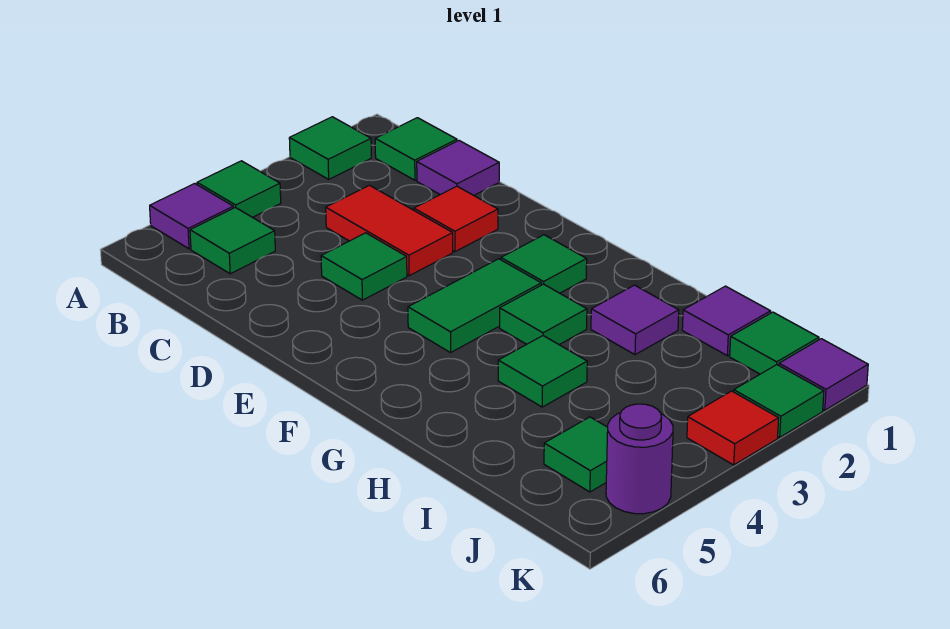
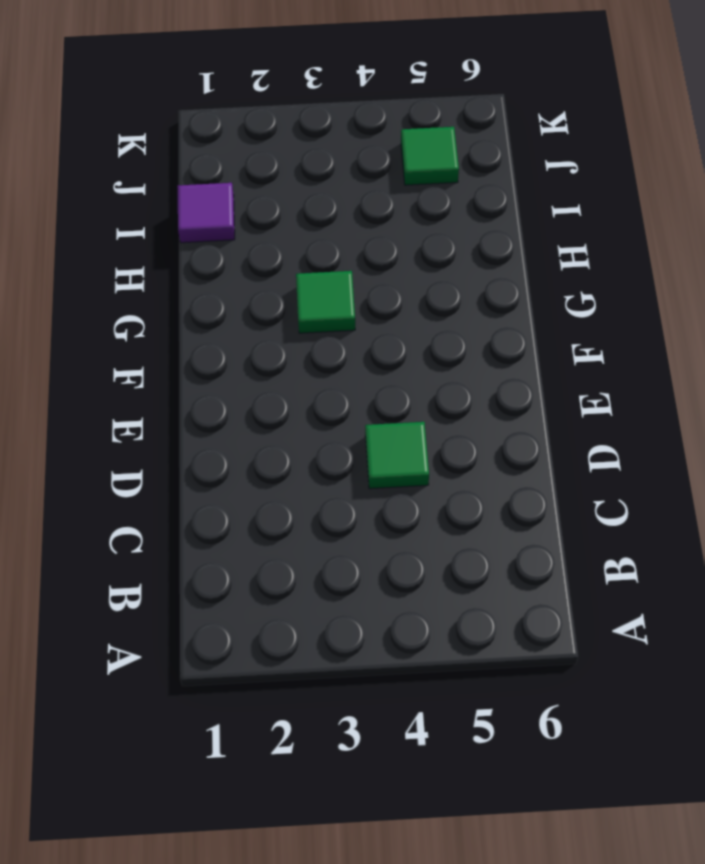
none -> green 1x1 tile [289,117,371,179]
none -> green 1x1 tile [197,161,281,217]
none -> purple 1x1 tile [150,184,233,249]

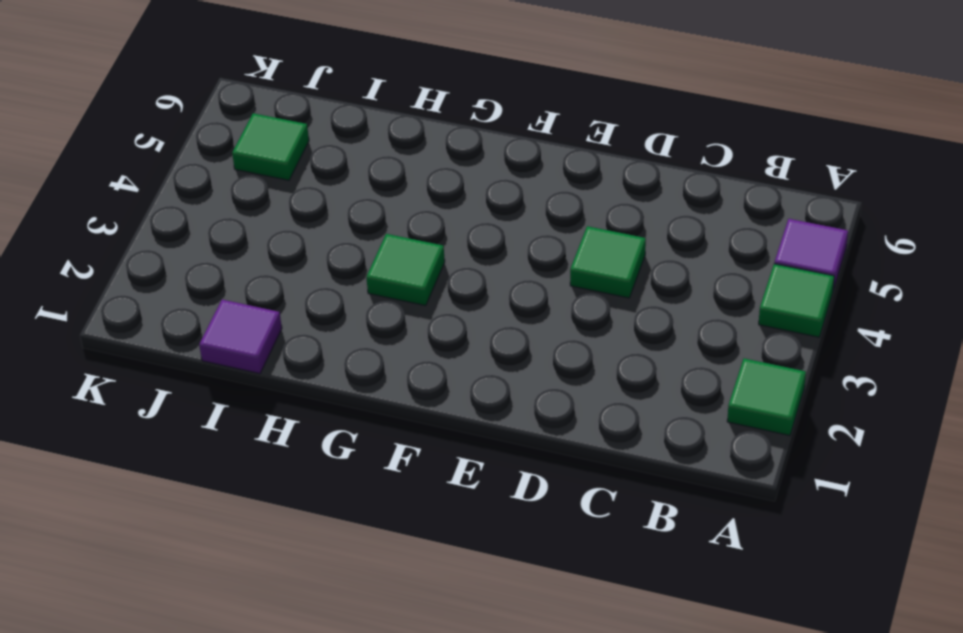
none -> green 1x1 tile [375,118,457,180]
none -> green 1x1 tile [190,207,275,274]
none -> purple 1x1 tile [417,141,499,195]

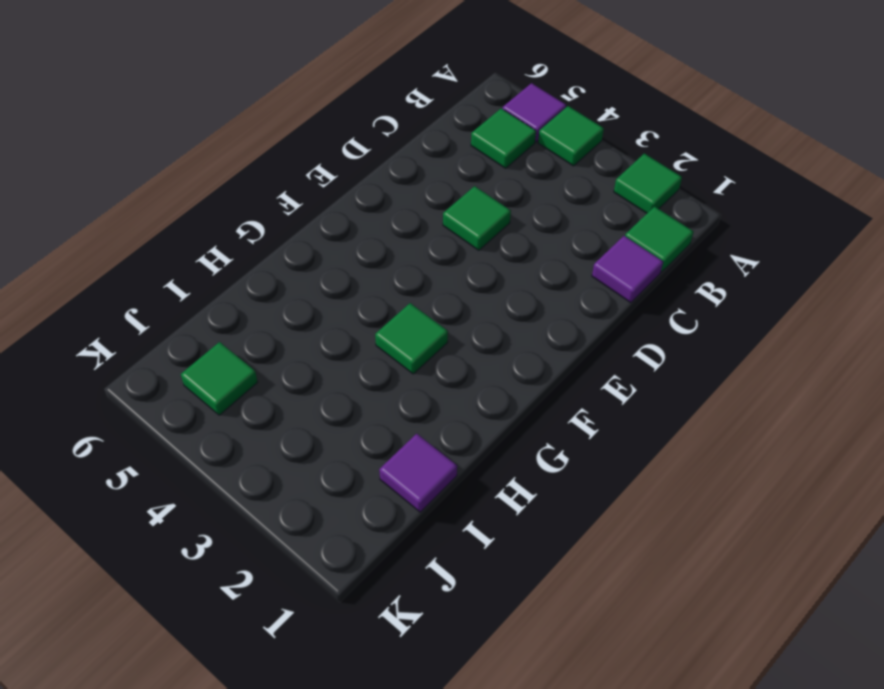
none -> red 1x2 tile [326,185,453,276]
none -> red 1x1 tile [414,186,498,252]
none -> green 1x1 tile [501,235,587,293]

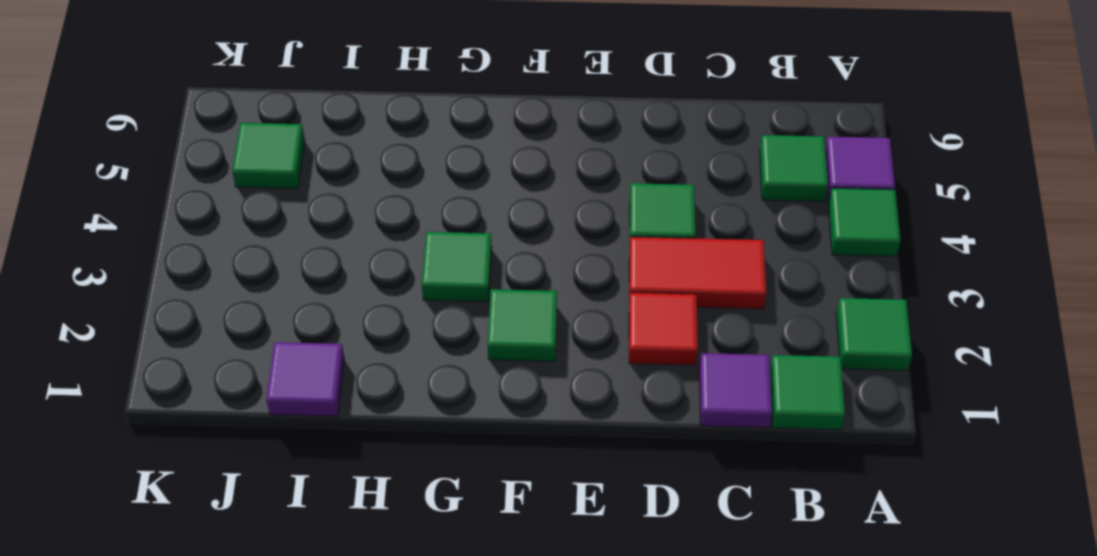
none -> green 1x2 tile [408,259,541,353]
none -> purple 1x1 tile [591,285,679,355]
none -> green 1x1 tile [498,336,587,407]

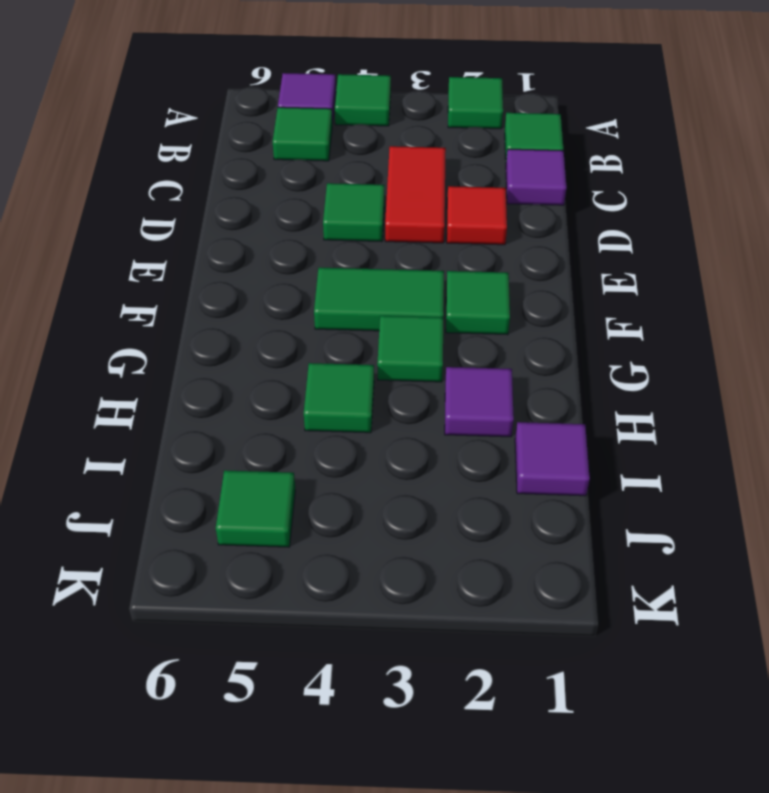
none -> green 1x1 tile [730,312,819,374]
none -> purple 1x1 tile [779,339,868,410]
none -> green 1x1 tile [734,365,824,437]

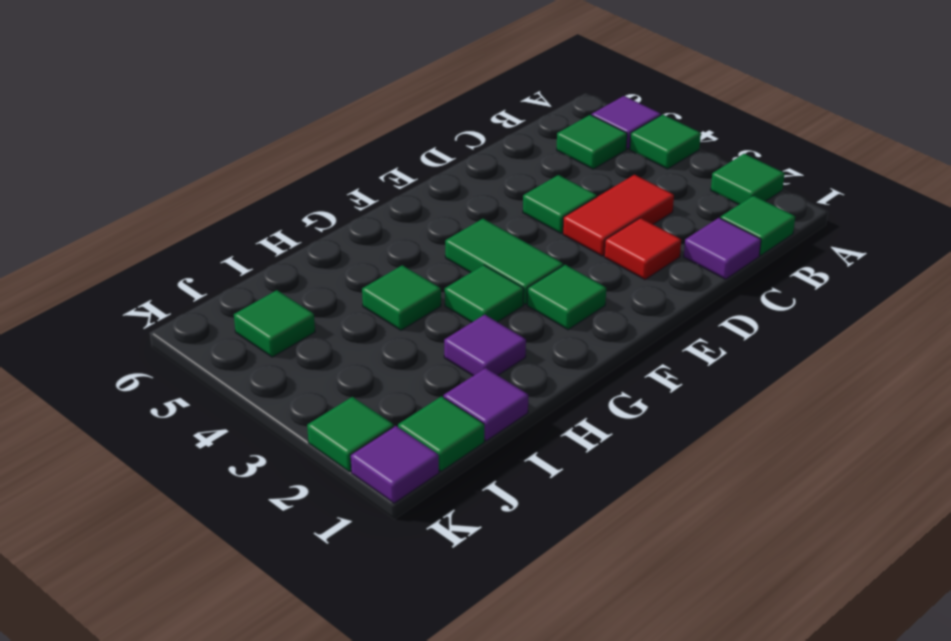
none -> red 1x1 tile [687,391,779,465]
none -> purple 1x1 round brick [606,404,673,514]

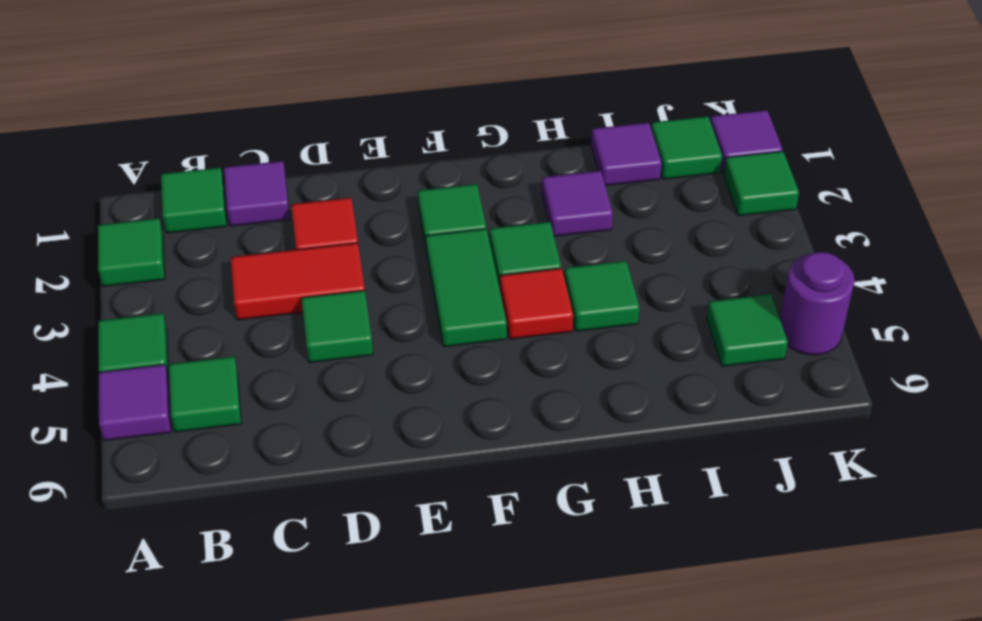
red 1x1 tile [500,268,573,339] -> red 1x1 tile moved to [687,391,779,465]

